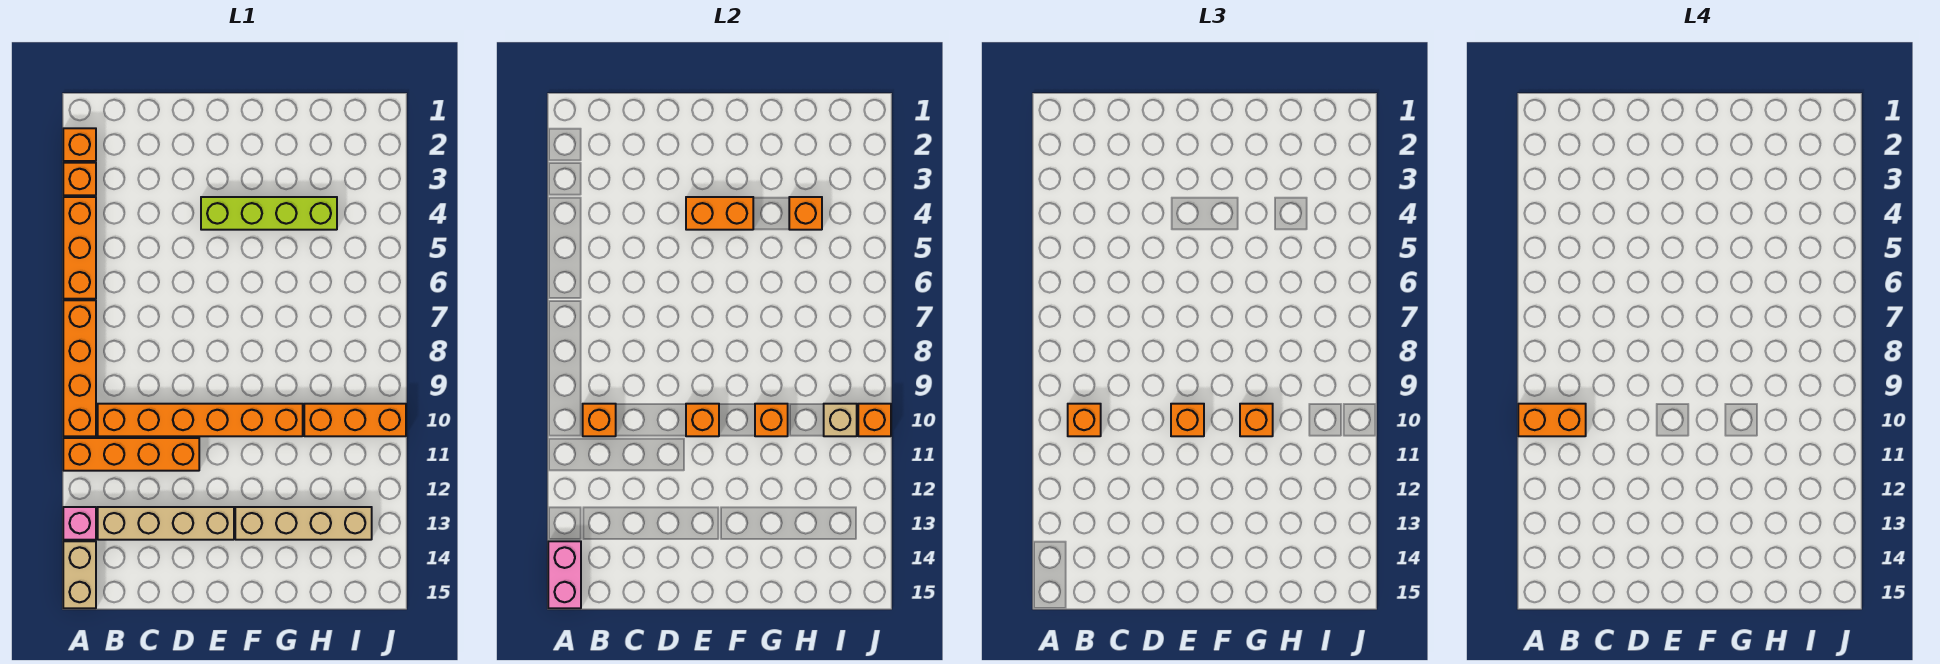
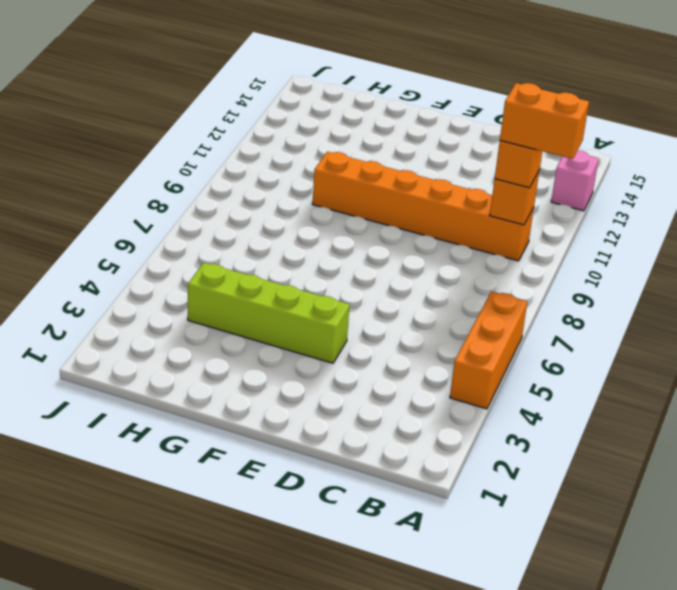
none -> orange 1x1 brick [63,128,96,161]
none -> orange 1x1 brick [63,163,96,195]
none -> orange 1x4 brick [63,300,96,436]

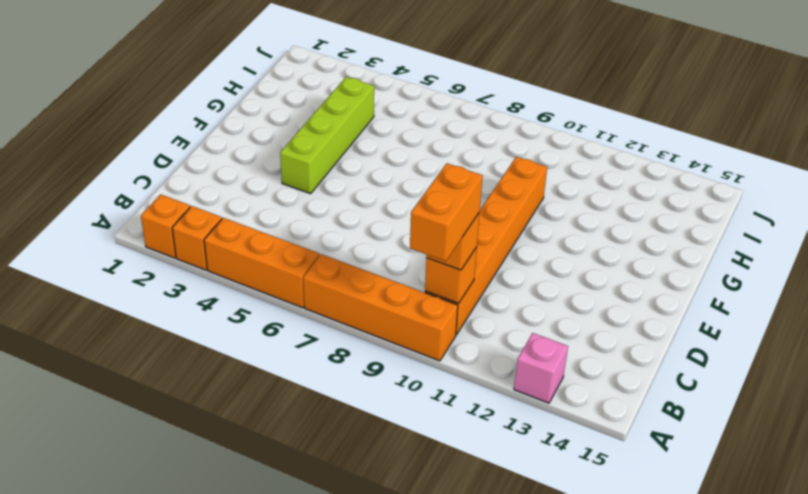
none -> orange 1x4 brick [63,438,199,471]
none -> tan 1x2 brick [63,541,96,608]
none -> tan 1x4 brick [98,507,234,540]

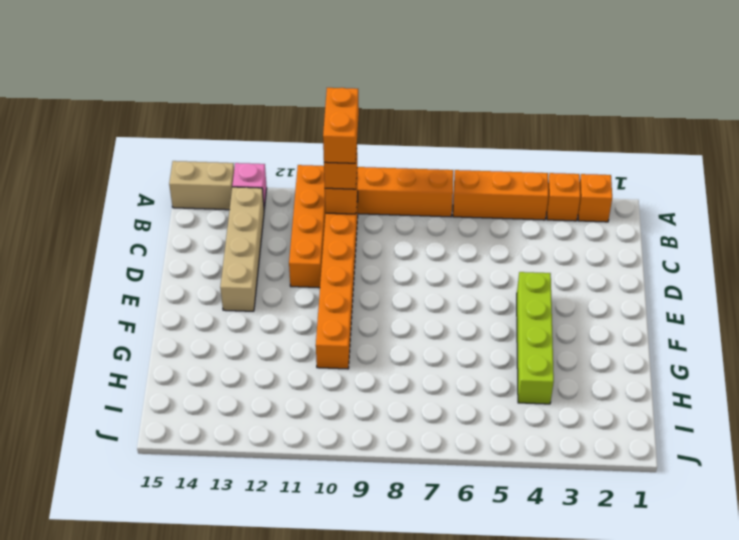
none -> tan 1x4 brick [235,507,372,540]
none -> orange 1x3 brick [304,404,406,436]
none -> pink 1x2 brick [548,541,581,608]

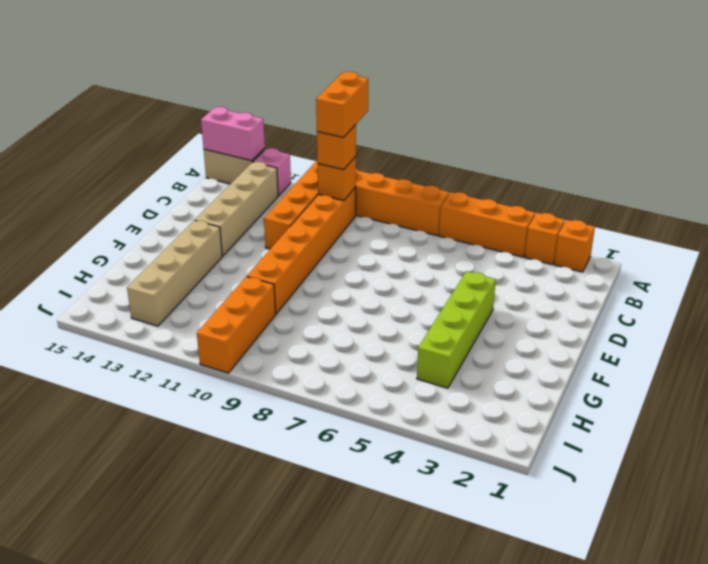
none -> orange 1x2 brick [686,197,753,230]
none -> orange 1x1 brick [686,404,719,436]
none -> orange 1x1 brick [755,404,788,436]

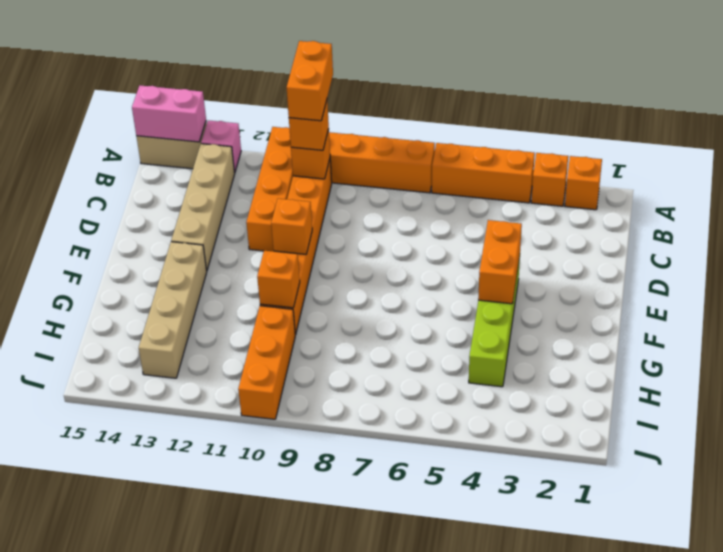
none -> orange 1x1 brick [789,197,822,230]
none -> tan 1x1 brick [824,404,857,436]
none -> orange 1x1 brick [858,404,891,436]

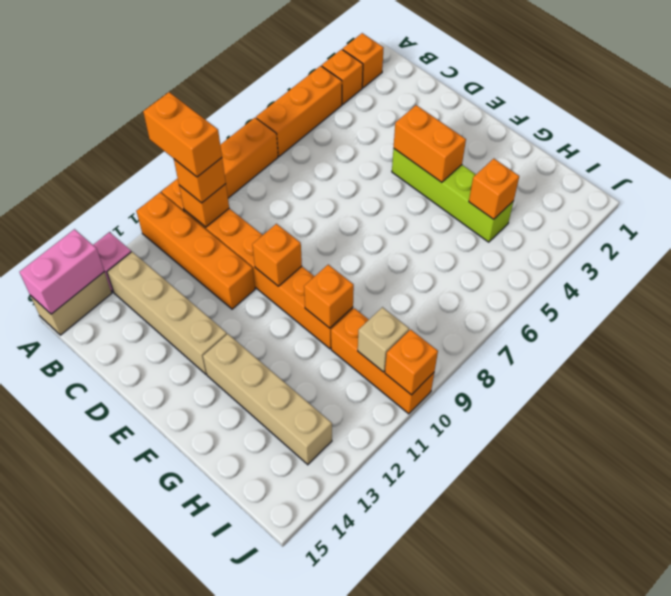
none -> orange 1x1 brick [1171,404,1204,436]
none -> orange 1x1 brick [1240,404,1273,436]

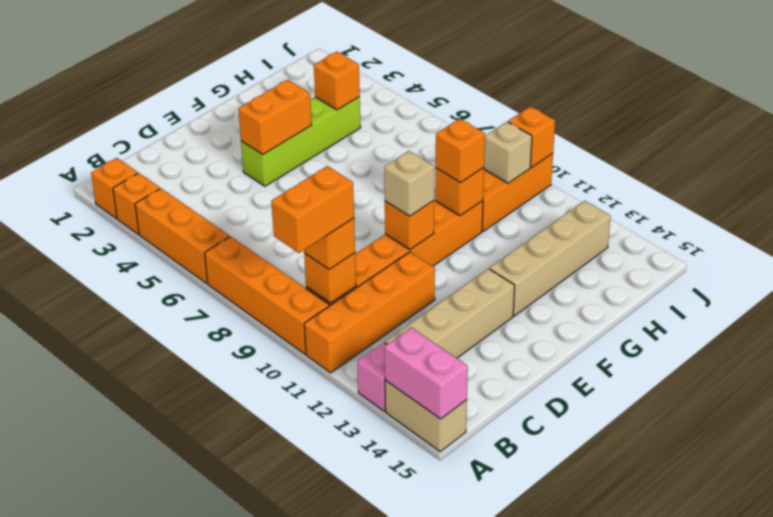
tan 1x1 brick [384,151,434,216] -> orange 1x1 brick [1171,404,1204,436]

